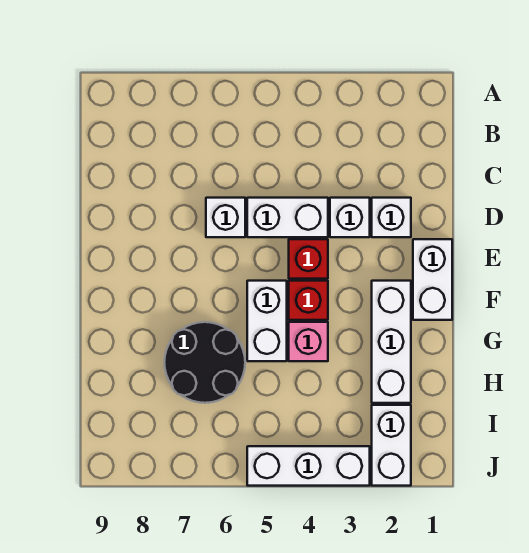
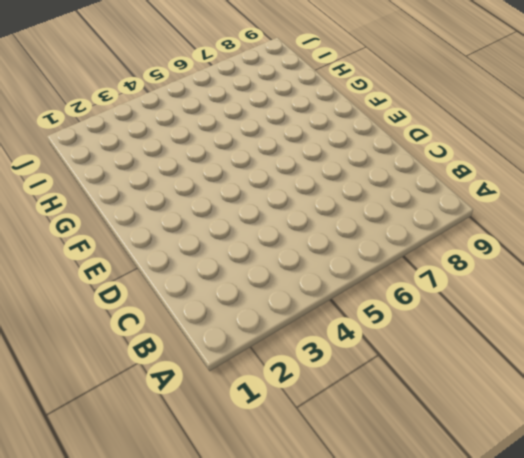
none -> white 1x1 brick [372,198,411,237]
none -> white 1x1 brick [330,198,370,237]
none -> white 1x2 brick [247,198,328,237]

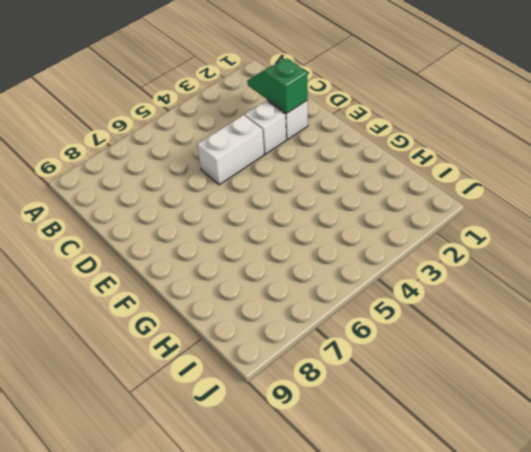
green 1x2 slope [247,58,308,114] -> none
none -> white 1x1 brick [206,198,245,237]
none -> white 1x2 brick [413,239,452,320]
none -> red 1x1 brick [289,239,328,279]

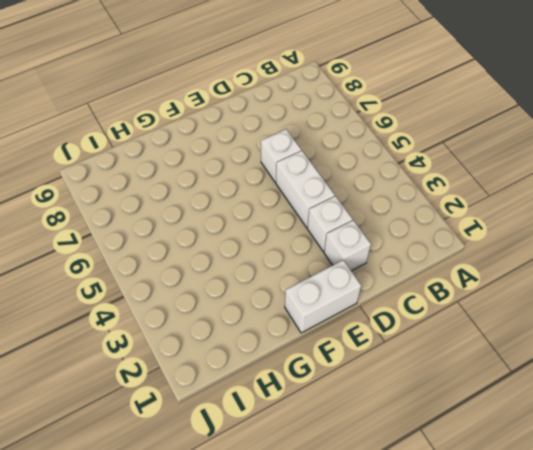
none -> red 1x1 brick [289,239,328,279]
none -> white 1x3 brick [372,281,411,403]
none -> red 1x1 brick [289,281,328,320]

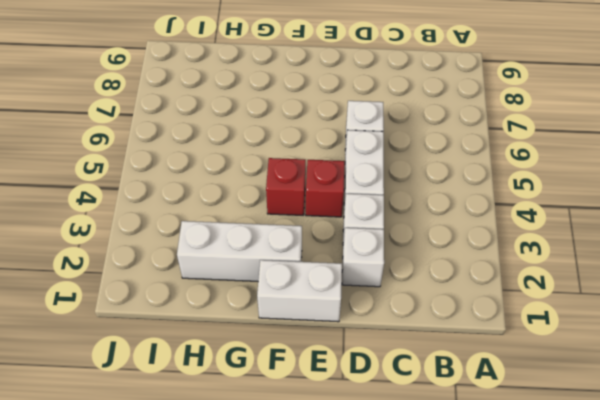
none -> white 1x2 brick [247,281,287,361]
none -> pink 1x1 brick [289,322,328,361]
none -> black 2x2 round brick [164,322,245,403]

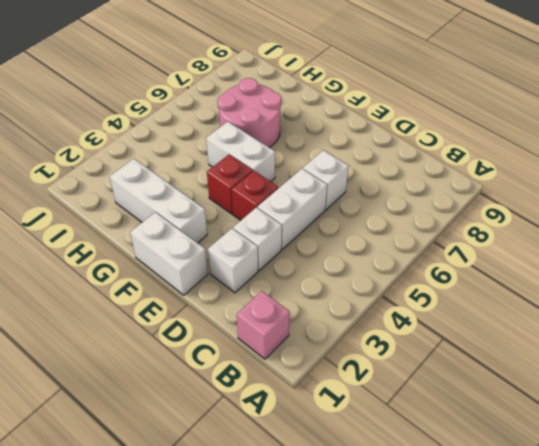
pink 1x1 brick [237,291,290,359] -> pink 1x1 brick moved to [289,322,328,361]
pink 2x2 round brick [218,78,281,148] -> black 2x2 round brick [164,322,245,403]
none -> white 1x2 brick [372,405,411,486]
none -> white 1x3 brick [247,446,370,486]

